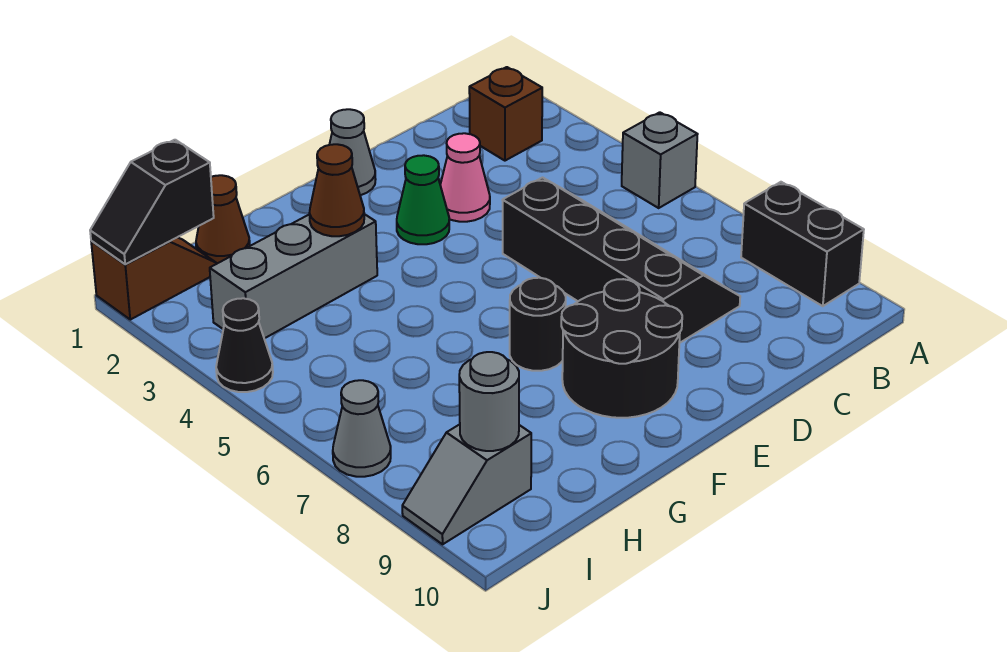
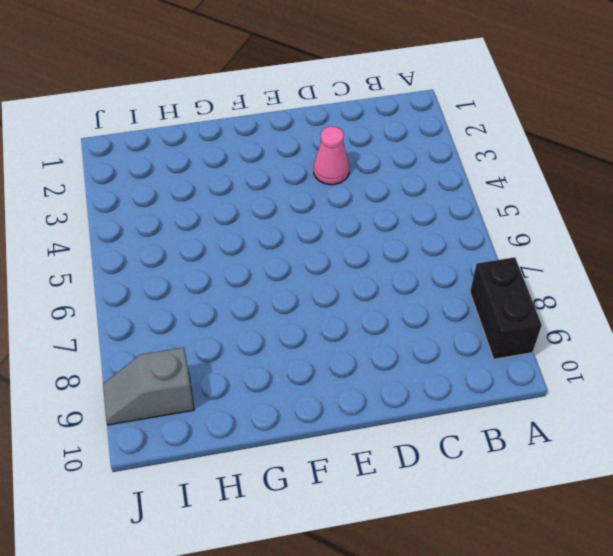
none -> grey 1x1 brick [622,112,698,208]
none -> brown 1x1 brick [469,67,542,161]
none -> black 2x4 slope [502,178,740,343]

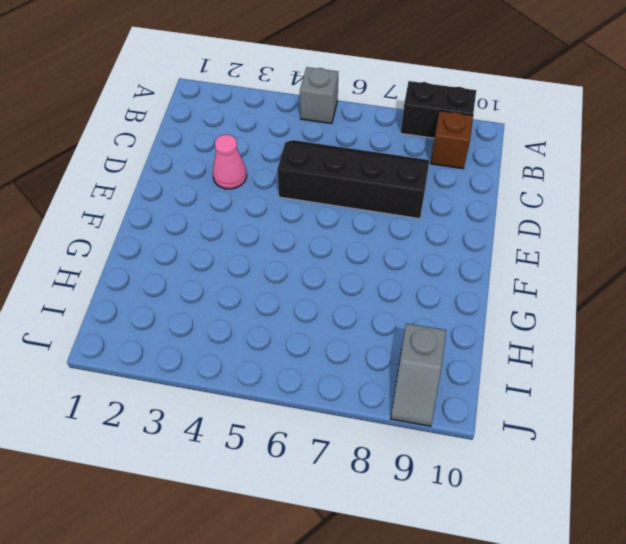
brown 1x1 brick [431,111,473,169] -> brown 1x1 brick moved to [469,67,542,161]
none -> grey 1x1 cone [329,109,376,195]
none -> green 1x1 cone [397,155,449,244]
none -> black 2x2 round brick [561,279,682,418]

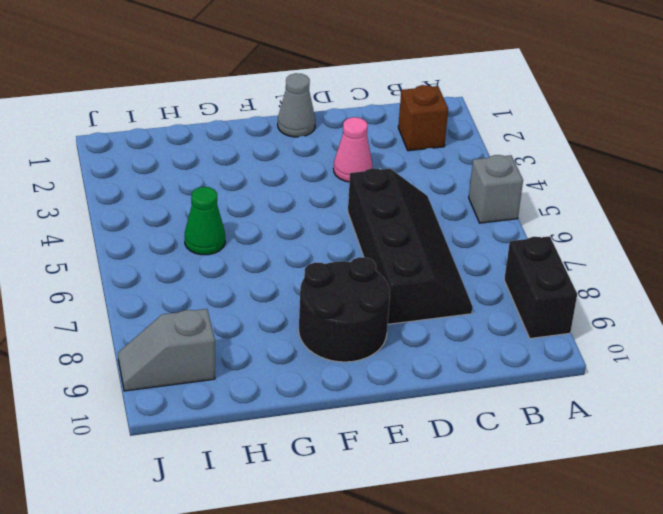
green 1x1 cone [185,187,225,255] -> green 1x1 cone moved to [397,155,449,244]
none -> black 1x1 round brick [510,278,566,371]
none -> grey 1x3 brick [210,214,377,339]
none -> brown 1x1 cone [196,175,250,263]

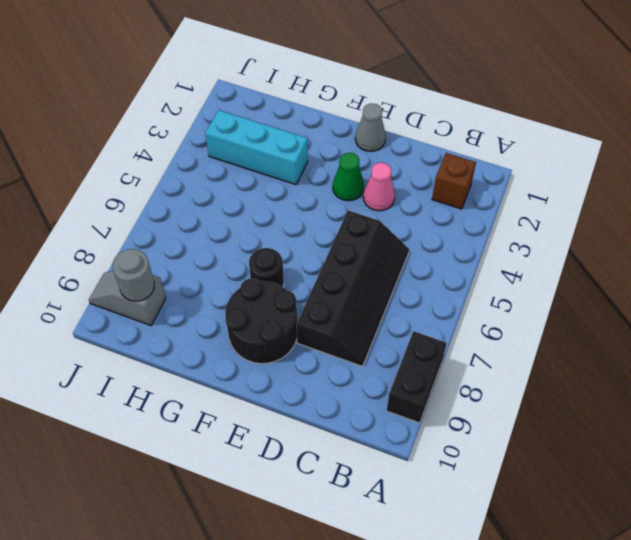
cyan 1x3 brick [205,110,308,185] -> grey 1x3 brick [210,214,377,339]
none -> grey 1x1 brick [622,112,698,208]
none -> brown 1x1 cone [196,175,250,263]
none -> brown 1x2 slope [91,237,217,320]

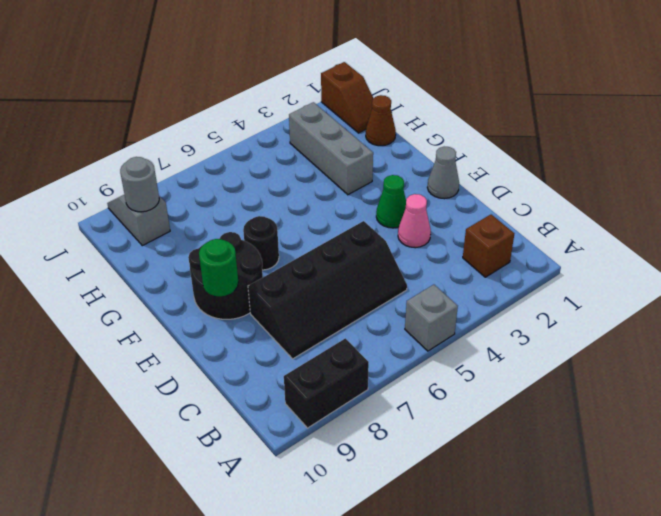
green 1x1 round brick [199,239,238,296] -> none
none -> black 1x1 cone [216,298,273,392]
none -> grey 1x1 cone [333,380,391,477]
none -> brown 1x1 cone [309,144,364,236]

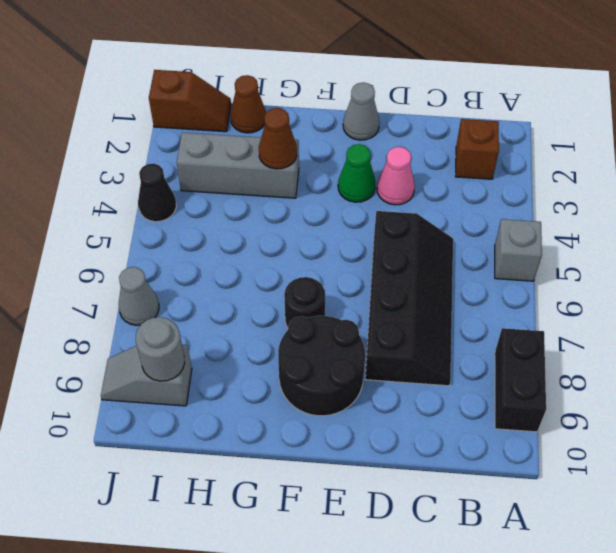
none -> black 1x2 slope [90,140,214,264]

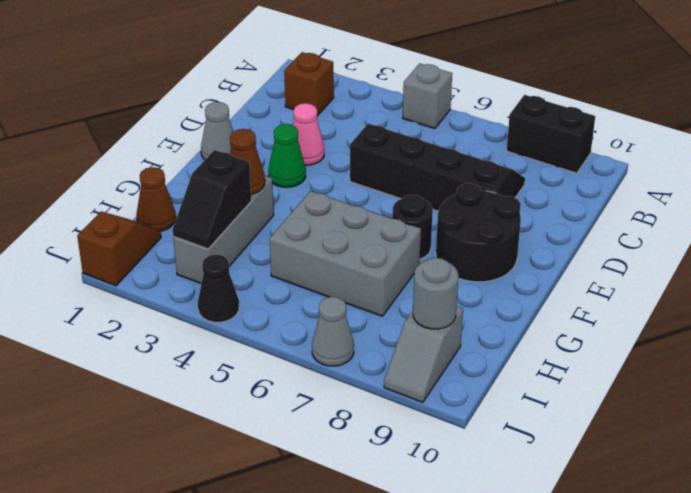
grey 2x3 brick [270,191,421,316] -> none
black 1x2 slope [173,150,251,249] -> black 1x2 slope moved to [90,140,214,264]

